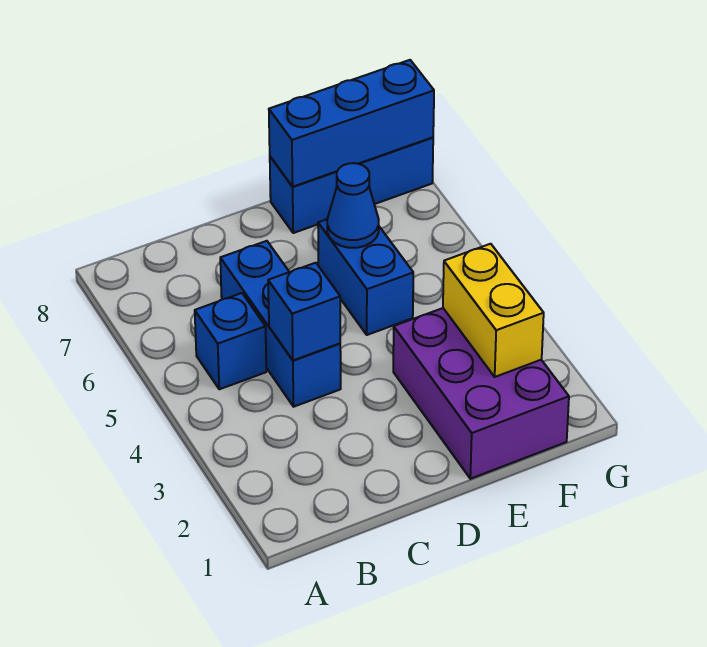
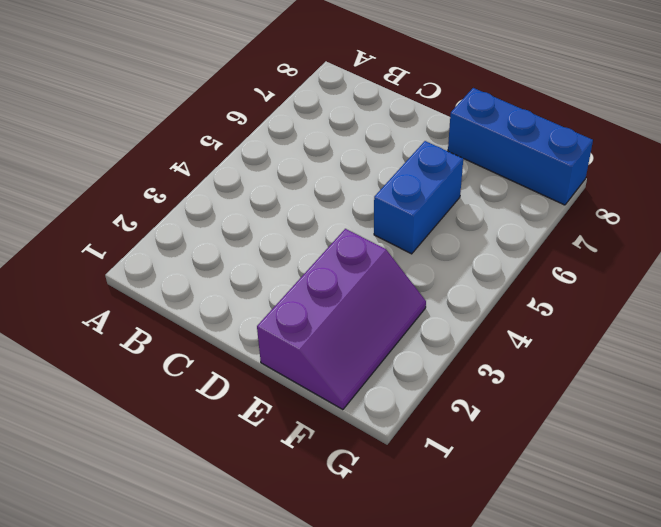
purple 2x3 slope [257,229,426,410] -> purple 2x3 brick [393,308,569,479]
none -> blue 1x1 brick [195,293,266,389]
none -> blue 1x3 brick [220,241,341,407]

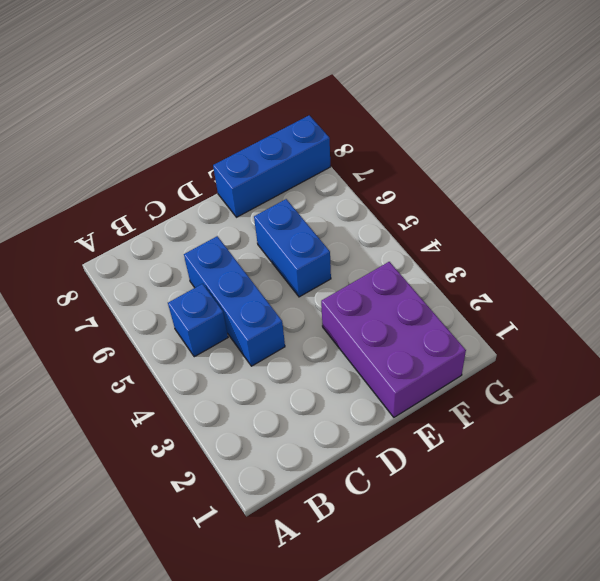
none -> blue 1x1 brick [268,263,340,360]
none -> blue 1x1 cone [327,163,379,248]

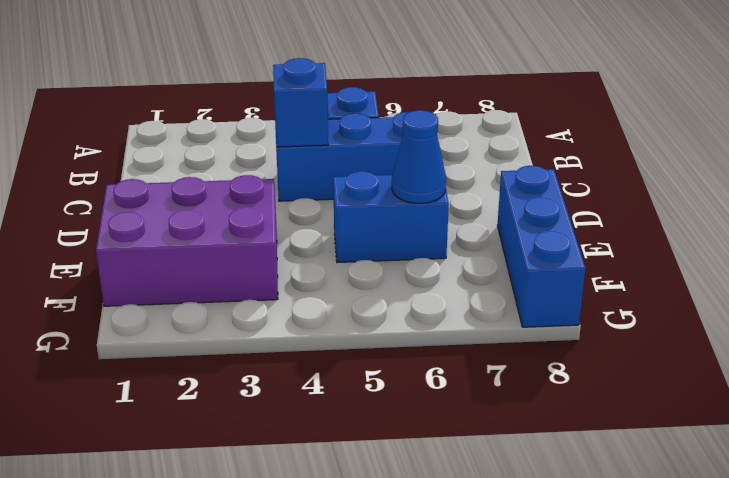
none -> blue 1x3 brick [269,60,434,187]
none -> yellow 1x2 brick [443,244,544,377]

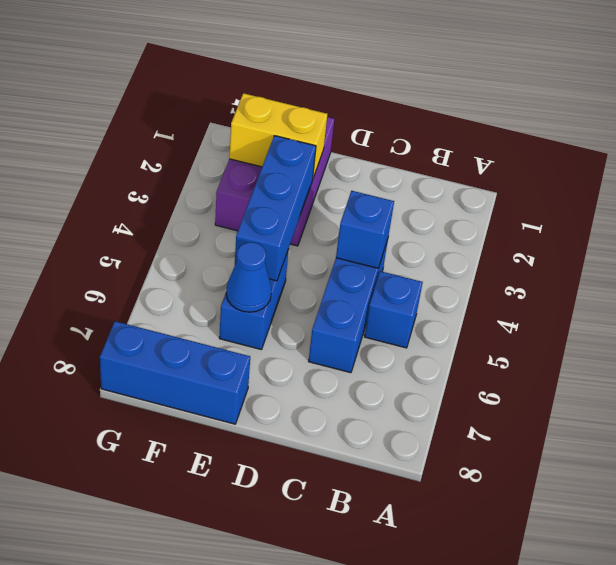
yellow 1x2 brick [229,93,327,178] -> yellow 1x2 brick turned to [443,244,544,377]
blue 1x3 brick [235,136,316,281] -> blue 1x3 brick turned to [269,60,434,187]

